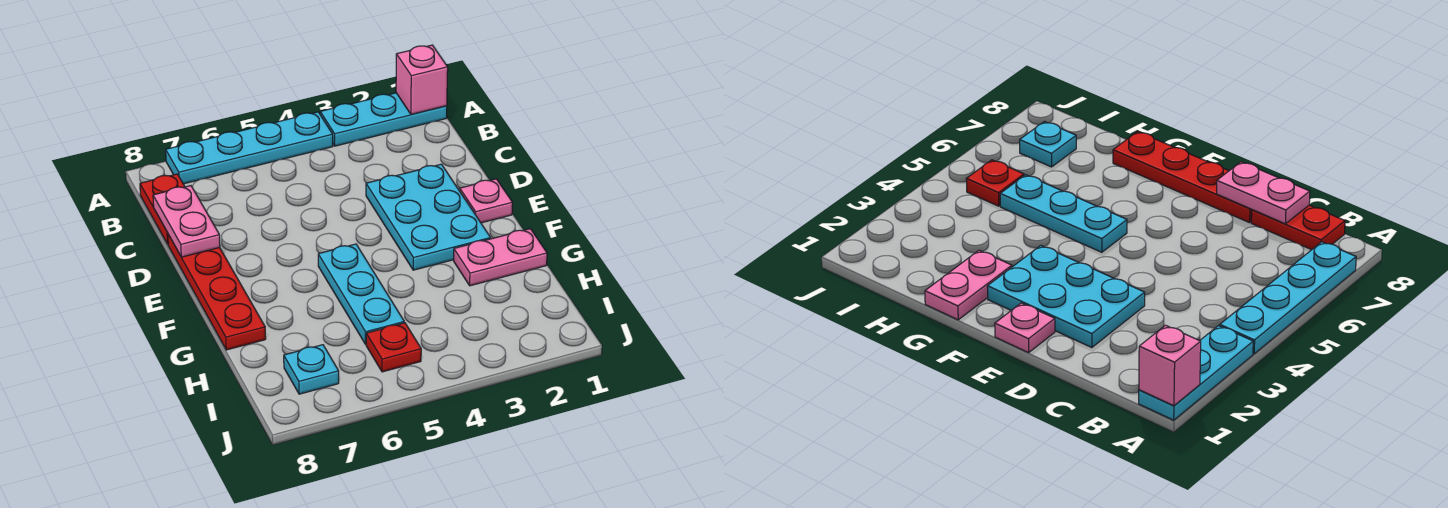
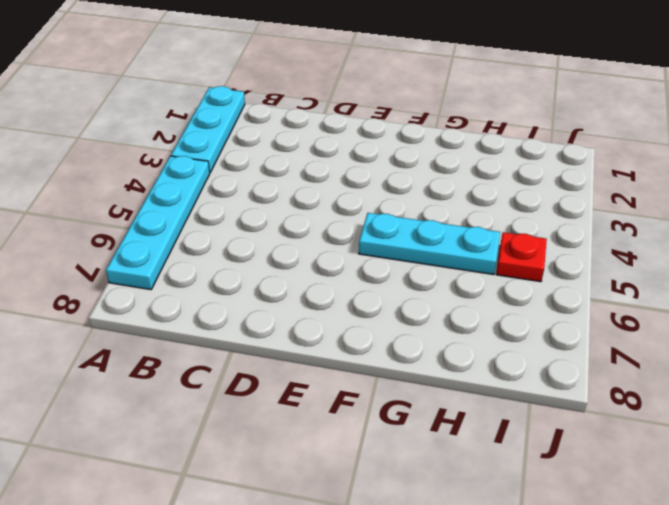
none -> red 1x2 plate [140,174,185,244]
none -> cyan 2x3 plate [366,164,491,270]
none -> red 1x4 plate [168,235,266,350]

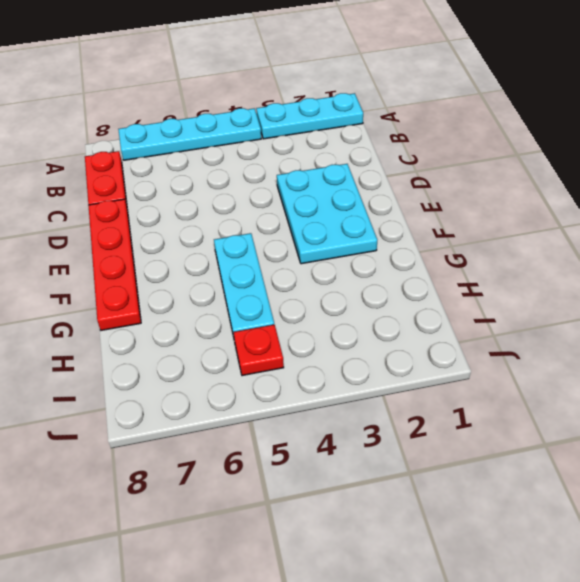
none -> pink 1x1 plate [460,179,513,223]
none -> pink 1x2 plate [454,229,547,286]
none -> cyan 1x1 plate [284,345,339,394]

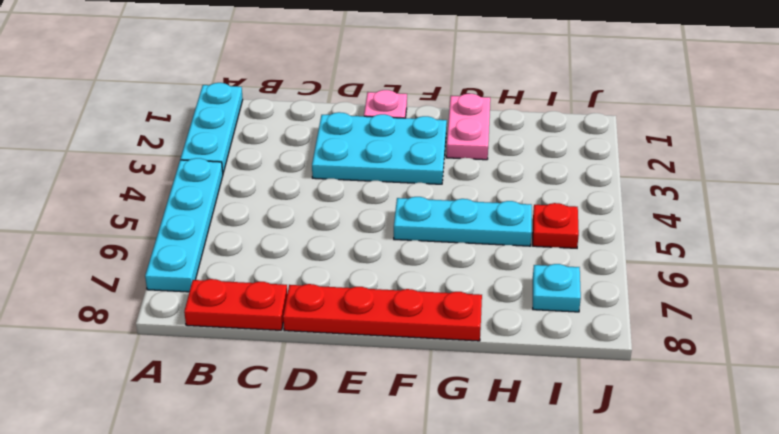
none -> pink 1x1 brick [396,45,448,114]
none -> pink 1x2 plate [153,186,220,257]

